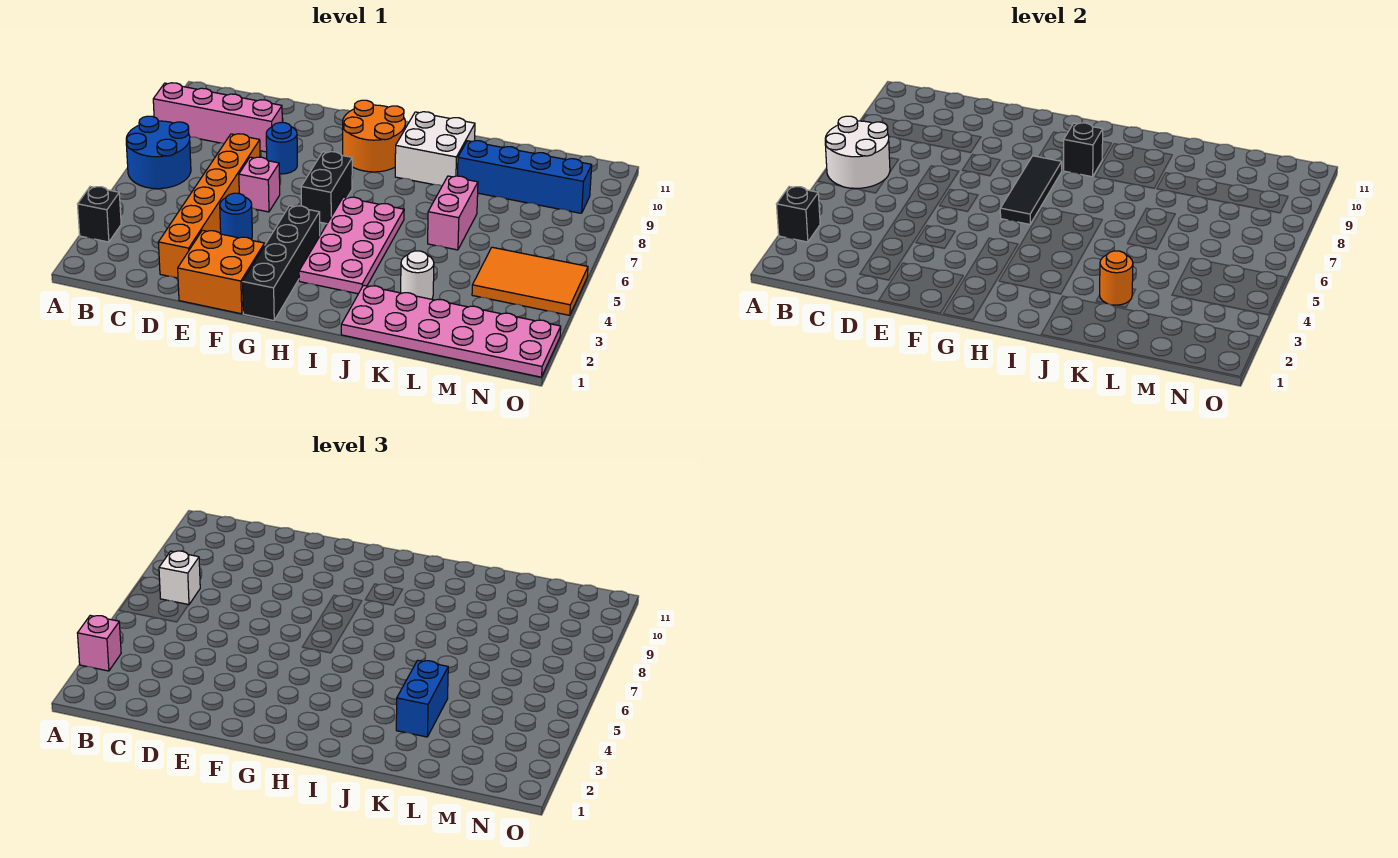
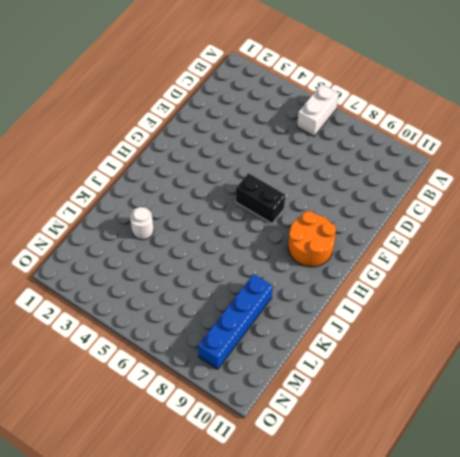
white 1x2 brick [297,84,339,136] -> blue 2x2 round brick [126,116,191,189]
none -> black 1x1 brick [77,187,121,242]
none -> pink 1x4 brick [153,83,282,152]
none -> orange 1x6 brick [158,134,260,278]

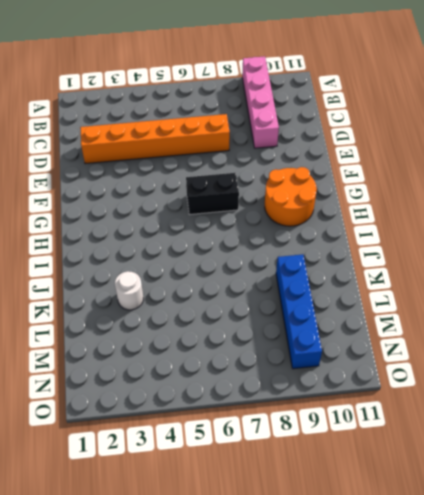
none -> black 1x1 brick [77,187,121,242]
none -> blue 2x2 round brick [126,116,191,189]
none -> orange 2x2 brick [178,230,265,314]

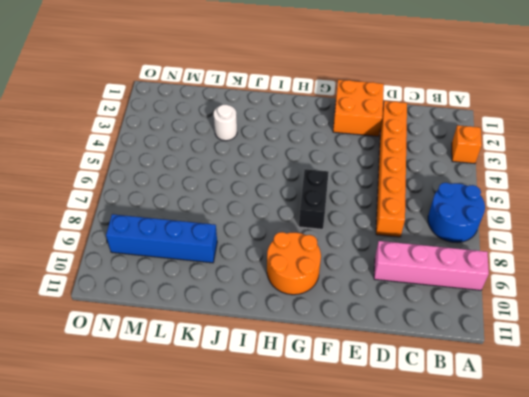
orange 1x1 brick [452,125,482,164] -> black 1x1 brick [77,187,121,242]
none -> blue 1x1 round brick [220,193,252,239]
none -> pink 1x1 brick [239,157,280,212]
none -> blue 1x1 round brick [266,123,297,174]

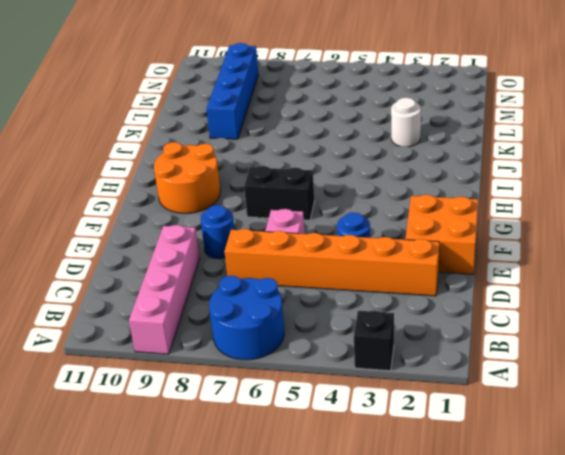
none -> black 1x4 brick [243,206,320,321]
none -> pink 2x4 plate [299,197,404,294]
none -> white 2x2 brick [395,112,475,186]

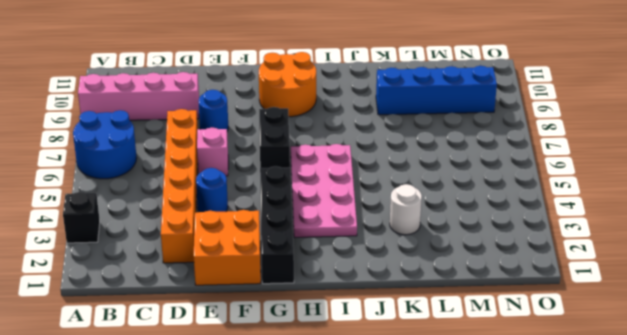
none -> white 2x2 brick [395,112,475,186]
none -> pink 2x6 plate [341,285,561,377]
none -> pink 1x2 brick [428,176,478,250]

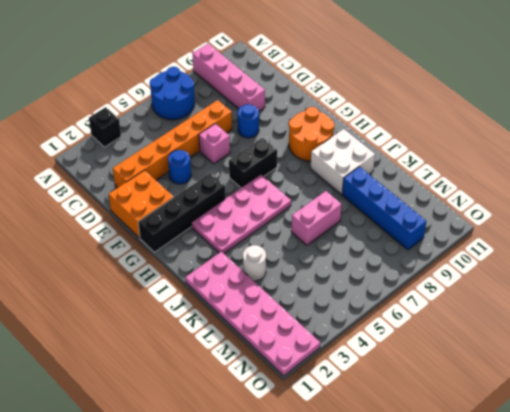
none -> orange 2x3 tile [472,247,588,315]
none -> black 1x1 brick [776,187,820,242]
none -> white 2x2 round brick [825,116,890,188]

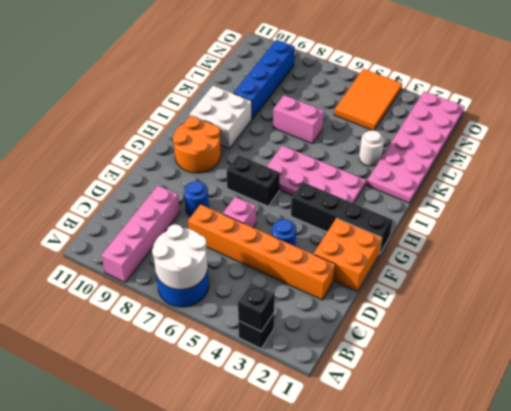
none -> black 1x3 tile [1000,156,1062,224]
none -> black 1x1 brick [1064,123,1103,177]
none -> orange 1x1 round brick [1100,251,1133,305]

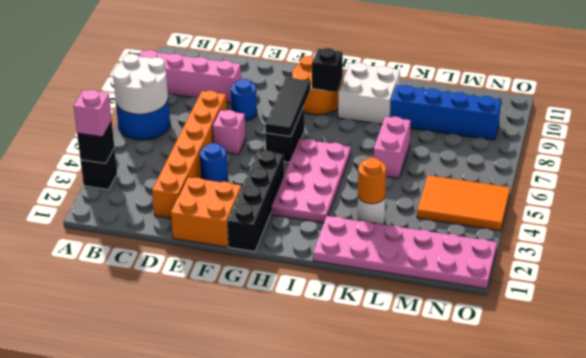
none -> white 1x1 brick [159,551,200,605]
none -> blue 1x2 brick [396,660,448,737]

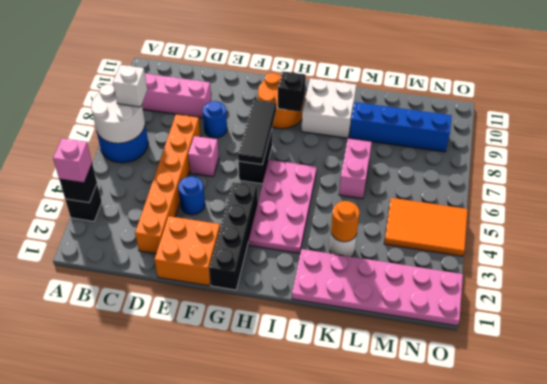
none -> blue 1x2 brick [396,660,448,737]

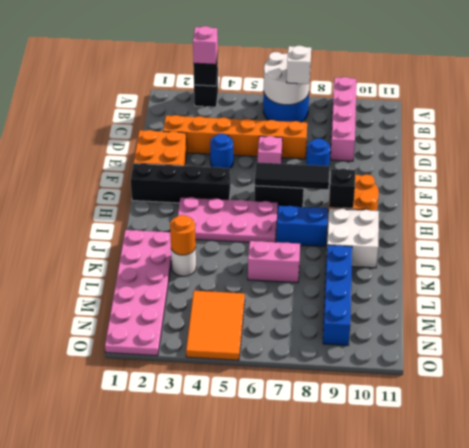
blue 1x2 brick [276,206,328,246] -> blue 1x2 brick moved to [396,660,448,737]

